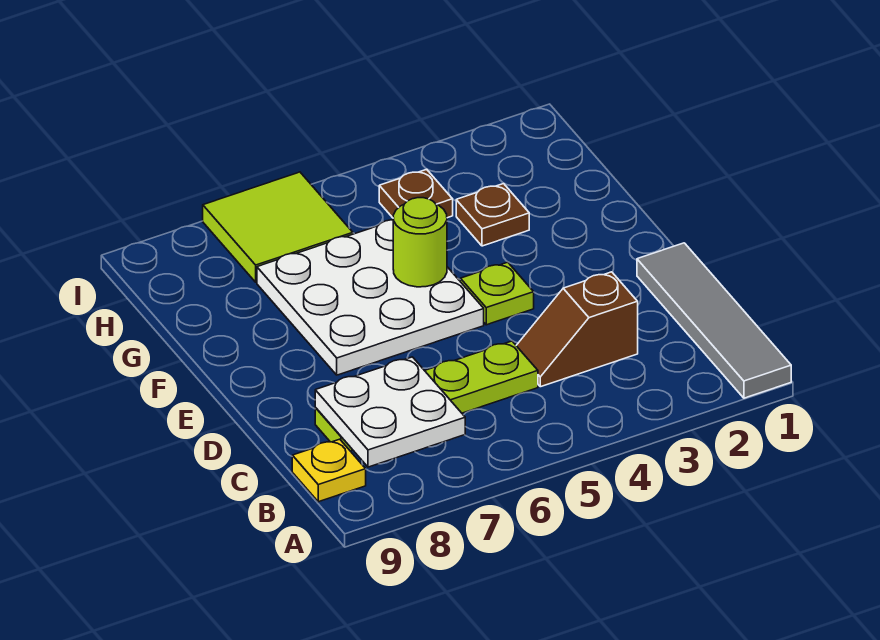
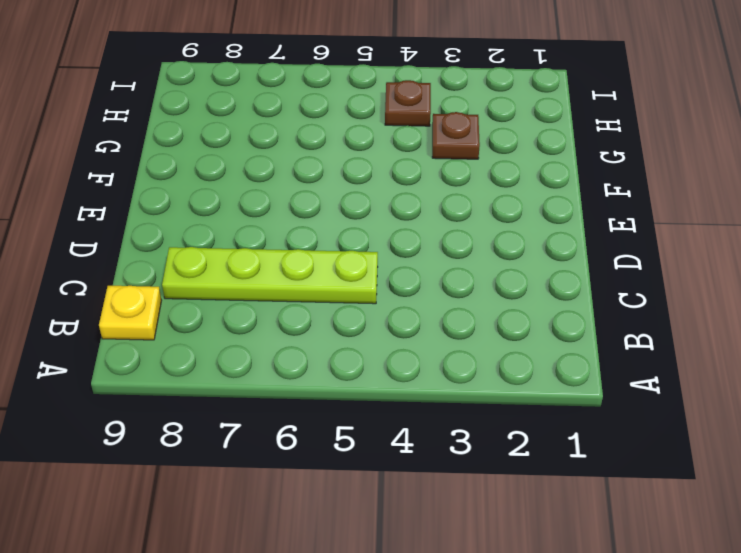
none -> grey 1x4 tile [637,243,791,398]
none -> brown 1x2 slope [516,272,638,387]

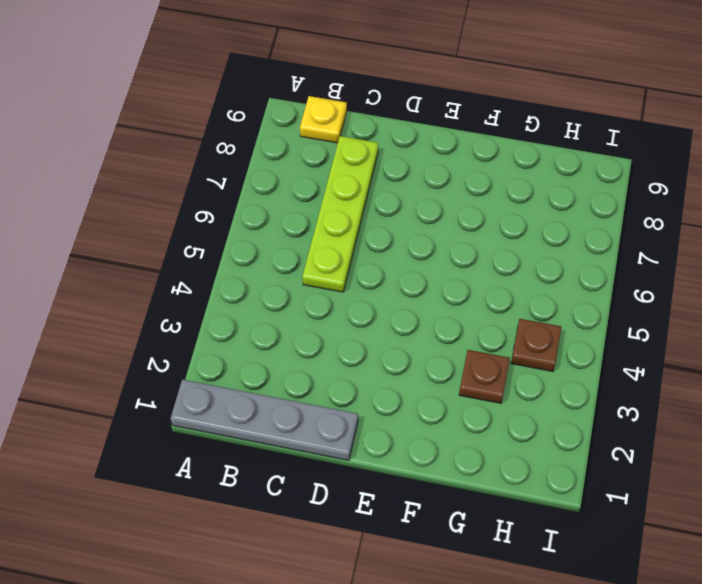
grey 1x4 plate [170,379,358,460] -> grey 1x4 tile [637,243,791,398]
none -> brown 1x2 slope [516,272,638,387]
none -> lime 1x1 plate [460,262,534,325]

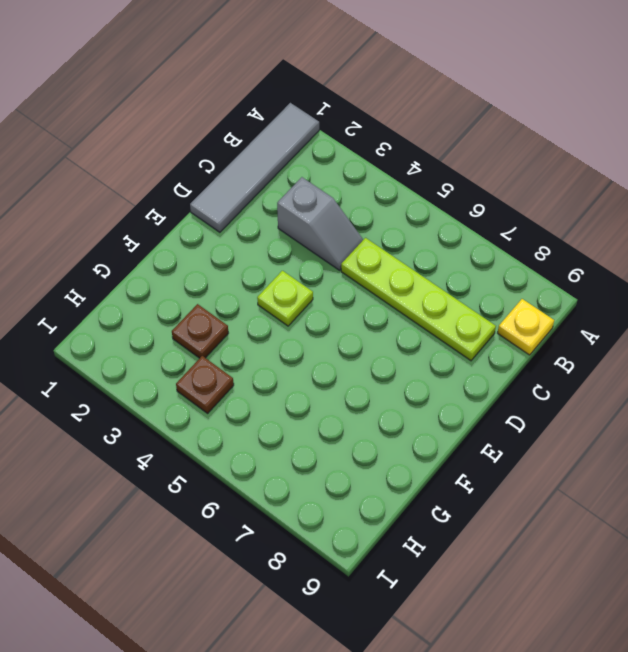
grey 1x2 slope [277,177,363,270] -> brown 1x2 slope [516,272,638,387]
none -> white 3x3 plate [257,220,484,375]
none -> lime 2x2 tile [203,172,353,282]

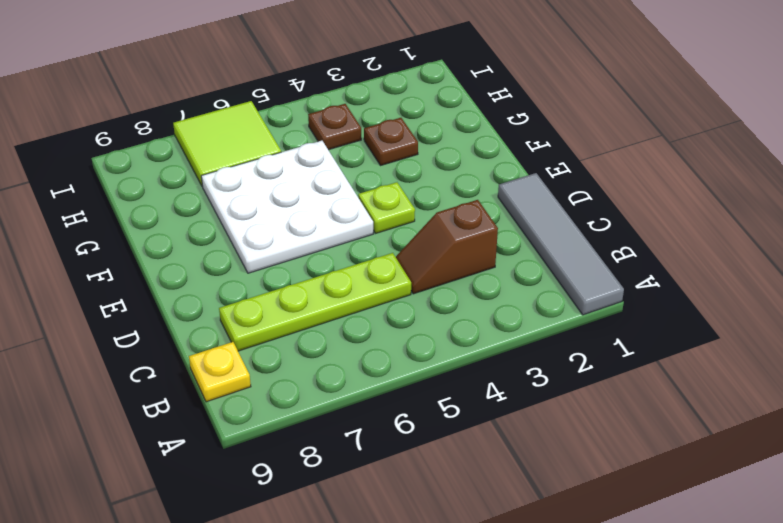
none -> white 2x2 plate [315,357,465,467]
none -> lime 1x1 round brick [393,198,447,287]

